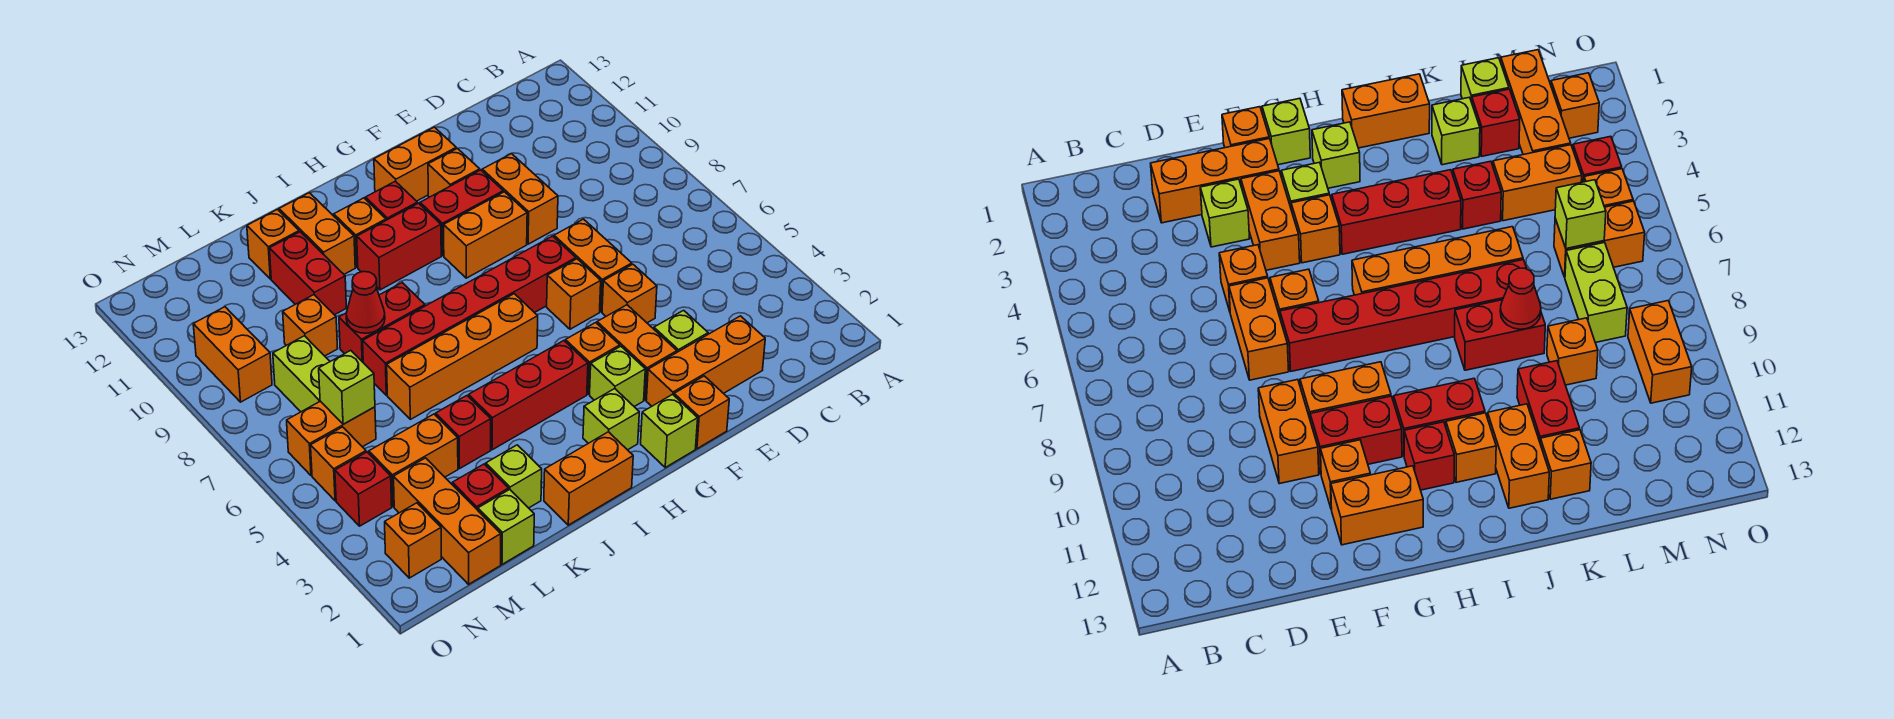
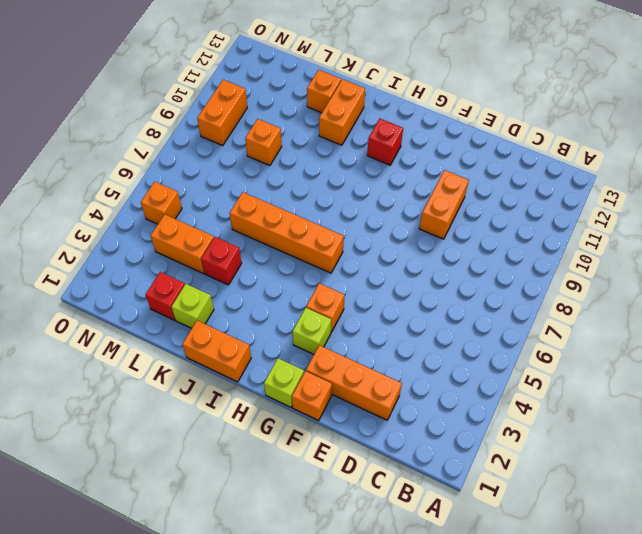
none -> lime 1x1 brick [654,310,708,352]
none -> orange 1x1 brick [602,264,657,323]
none -> orange 1x2 brick [554,219,632,312]
none -> orange 1x2 brick [597,305,677,400]

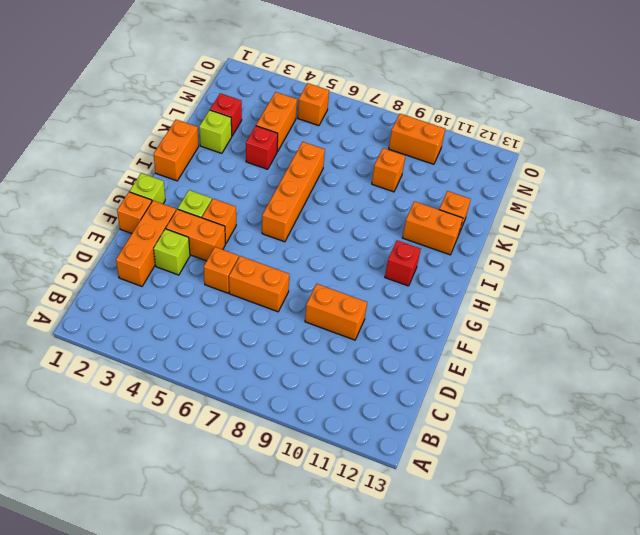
none -> orange 1x1 brick [547,259,601,329]
none -> red 1x6 brick [363,236,576,395]
none -> orange 1x2 brick [444,192,527,278]
none -> red 1x2 brick [420,170,503,256]

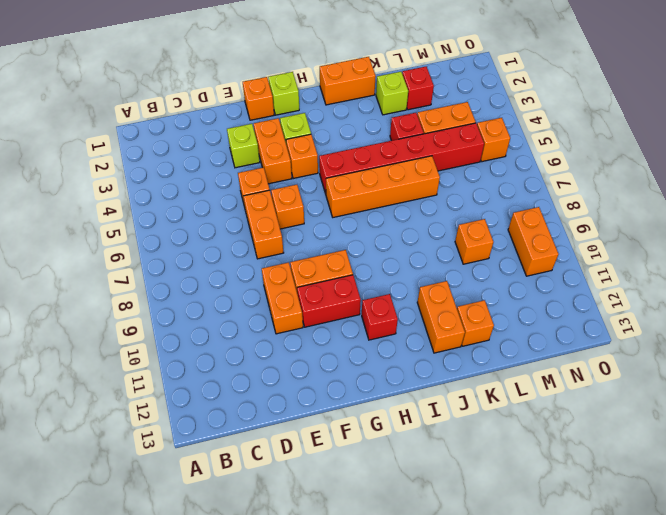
red 1x6 brick [319,123,484,194] -> red 1x6 brick moved to [363,236,576,395]
none -> orange 1x3 brick [646,316,765,406]
none -> orange 1x1 brick [428,148,480,197]
none -> orange 1x2 brick [374,127,456,201]
none -> lime 1x1 brick [583,389,639,450]

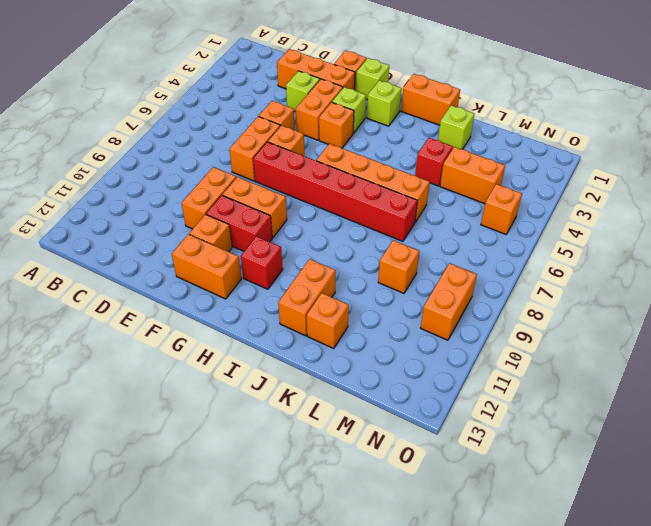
none -> red 1x3 brick [469,341,588,450]
none -> red 1x2 brick [357,203,441,290]
none -> orange 1x1 brick [334,198,386,267]
none -> red 1x2 brick [339,283,425,362]

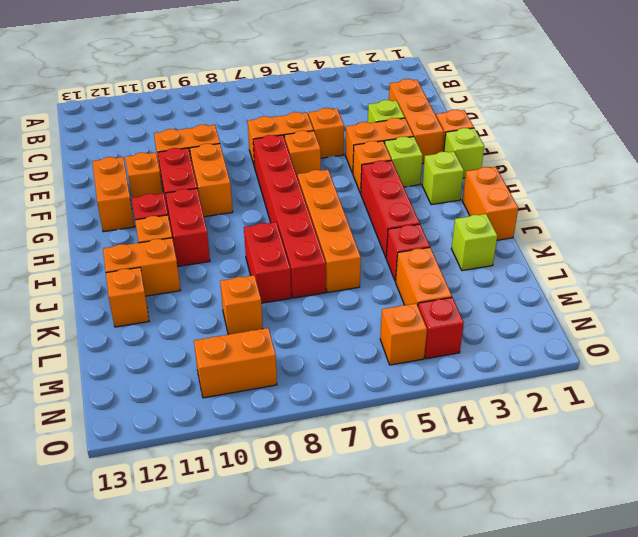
none -> red 1x2 brick [269,232,346,315]
none -> lime 1x1 brick [478,489,534,564]
none -> red 1x1 brick [452,464,509,510]
none -> orange 1x3 brick [394,458,501,584]

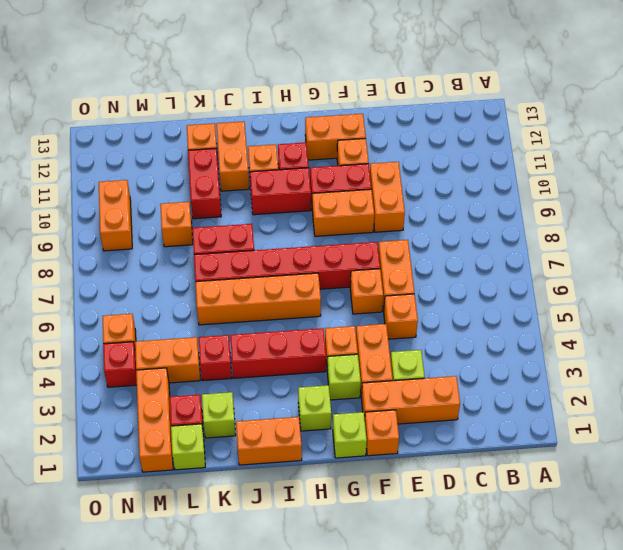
none -> orange 1x2 brick [287,401,376,476]
none -> lime 1x2 brick [273,336,330,412]
none -> orange 1x1 brick [385,503,441,578]
none -> red 1x1 cone [346,272,385,333]

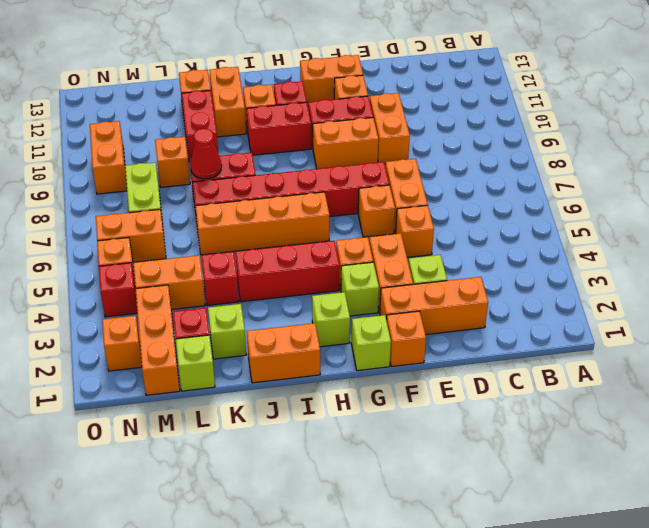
none -> lime 1x1 brick [319,350,375,424]

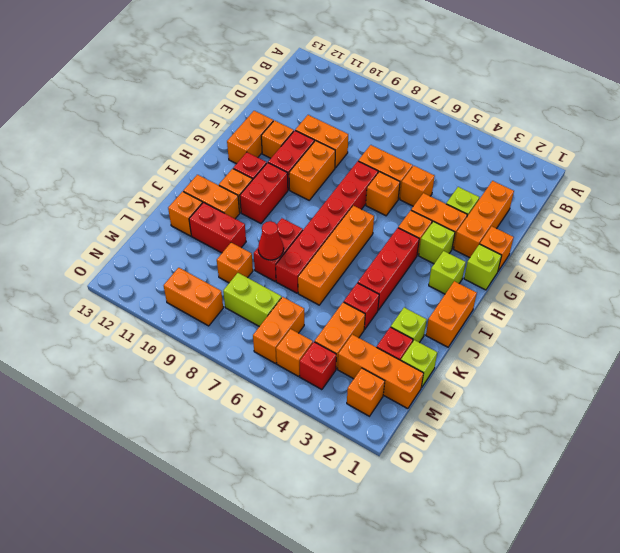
none -> lime 1x1 brick [319,350,375,424]

